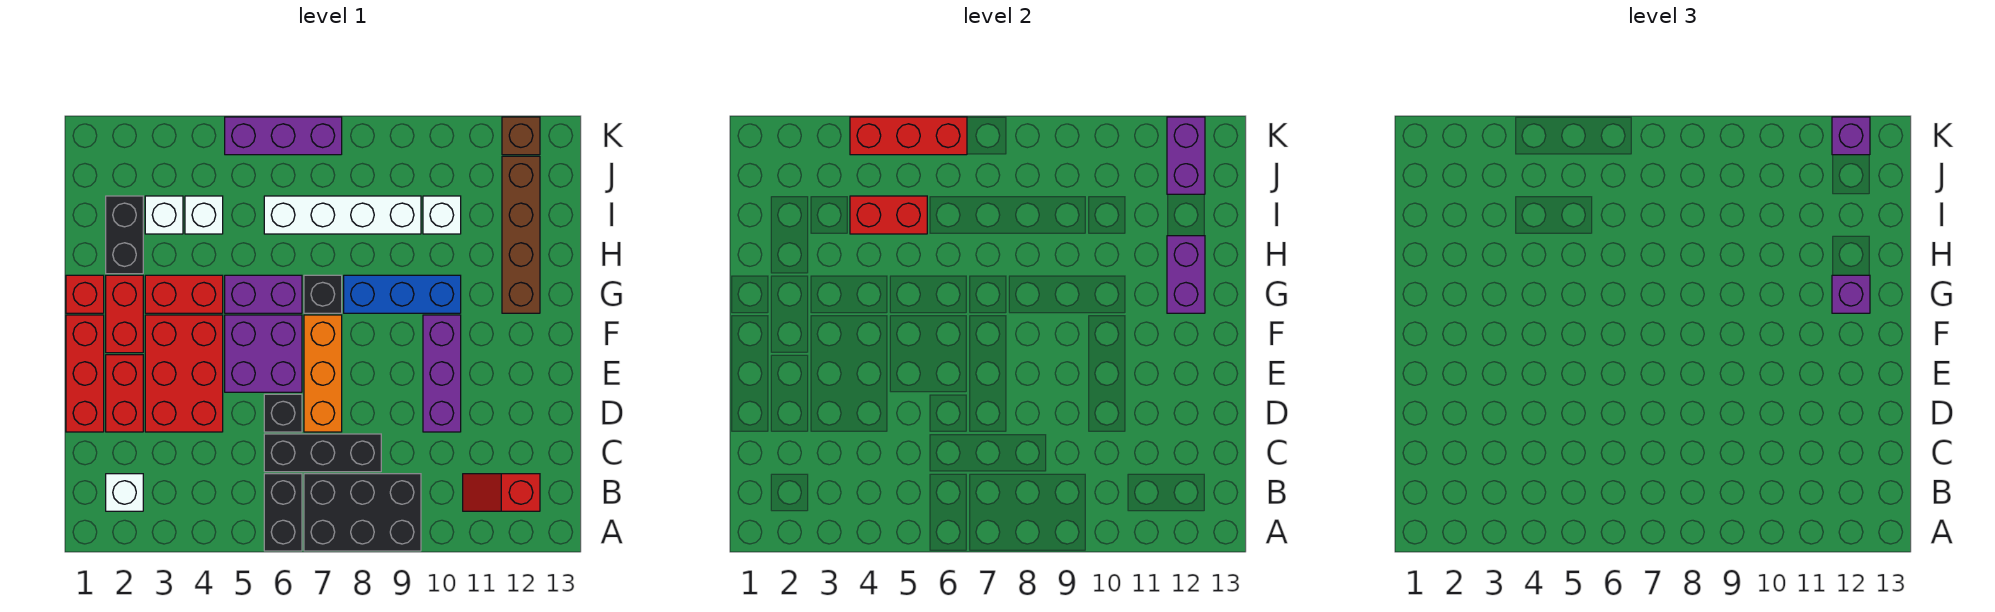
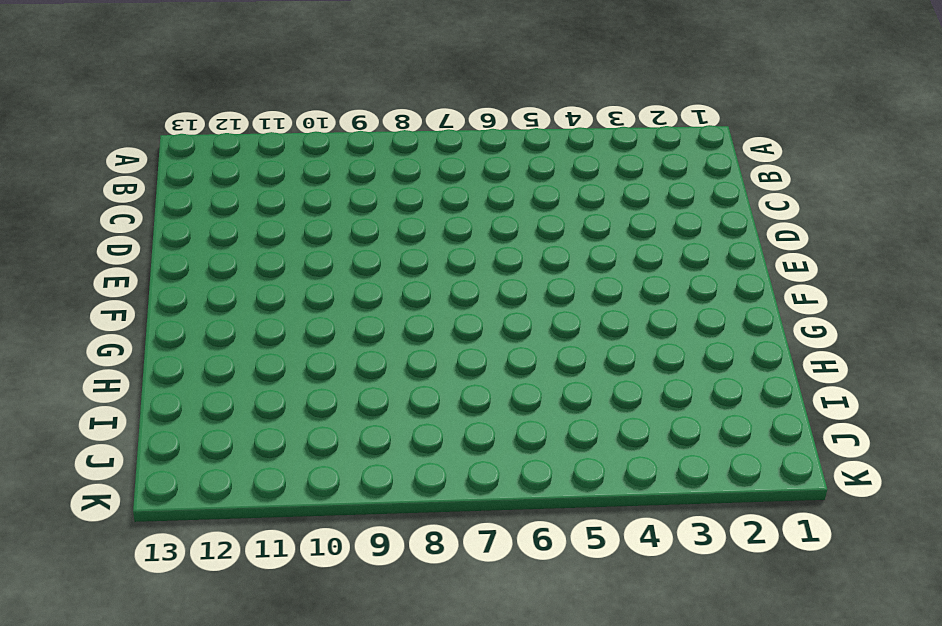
none -> black 1x2 brick [264,474,302,551]
none -> black 2x3 brick [304,474,421,551]
none -> white 1x1 brick [106,474,143,511]
none -> red 1x2 slope [463,474,540,511]

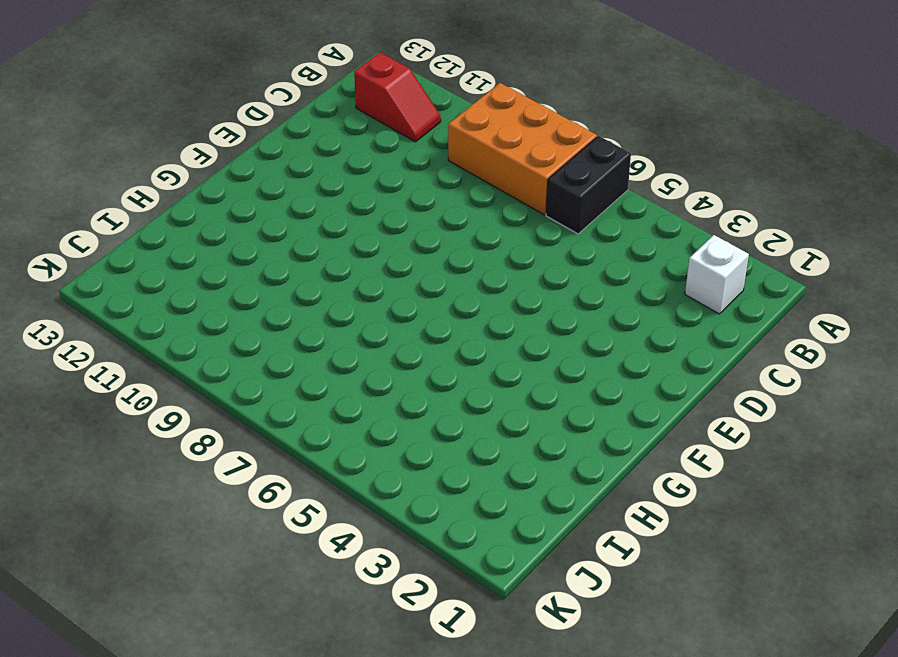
orange 2x3 brick [448,83,597,215] -> black 2x3 brick [304,474,421,551]
none -> black 1x3 brick [264,434,381,472]
none -> red 1x3 brick [66,315,104,432]
none -> red 1x2 brick [106,355,143,432]
none -> red 2x3 brick [145,315,223,432]

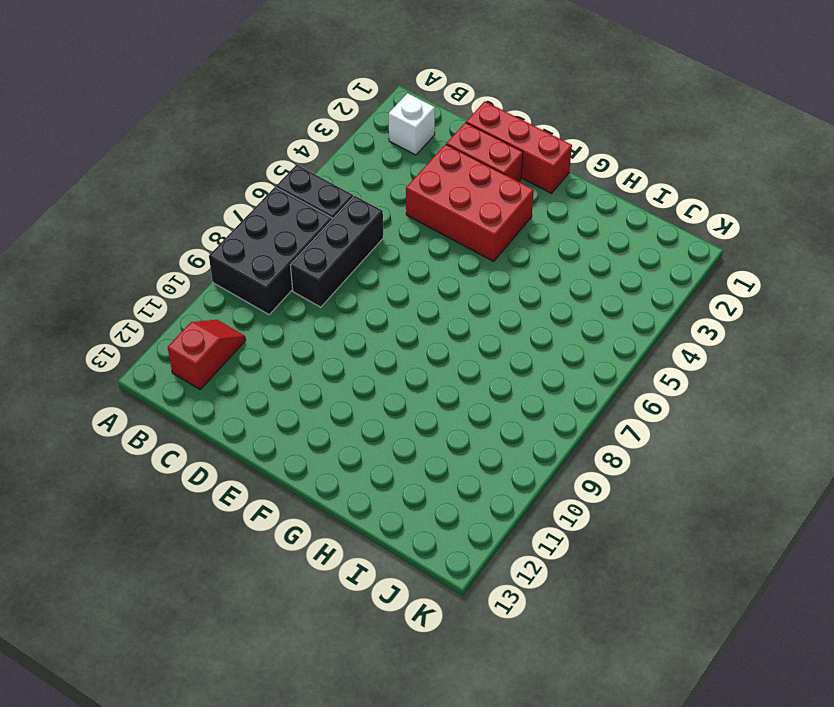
none -> black 1x1 brick [264,394,302,432]
none -> orange 1x3 brick [304,315,342,432]
none -> purple 1x3 brick [423,315,461,432]
none -> purple 2x2 brick [225,315,302,392]

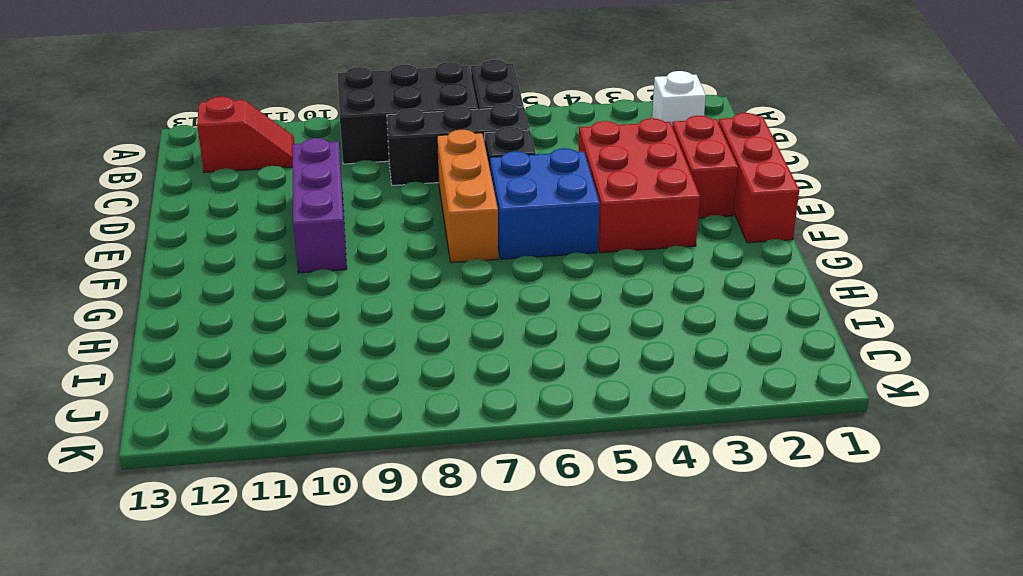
blue 2x2 brick [490,148,600,259] -> purple 2x2 brick [225,315,302,392]
none -> red 1x2 brick [106,275,143,353]
none -> red 1x1 brick [66,275,104,313]
none -> red 1x2 brick [145,275,223,313]
none -> purple 1x2 brick [225,275,302,313]

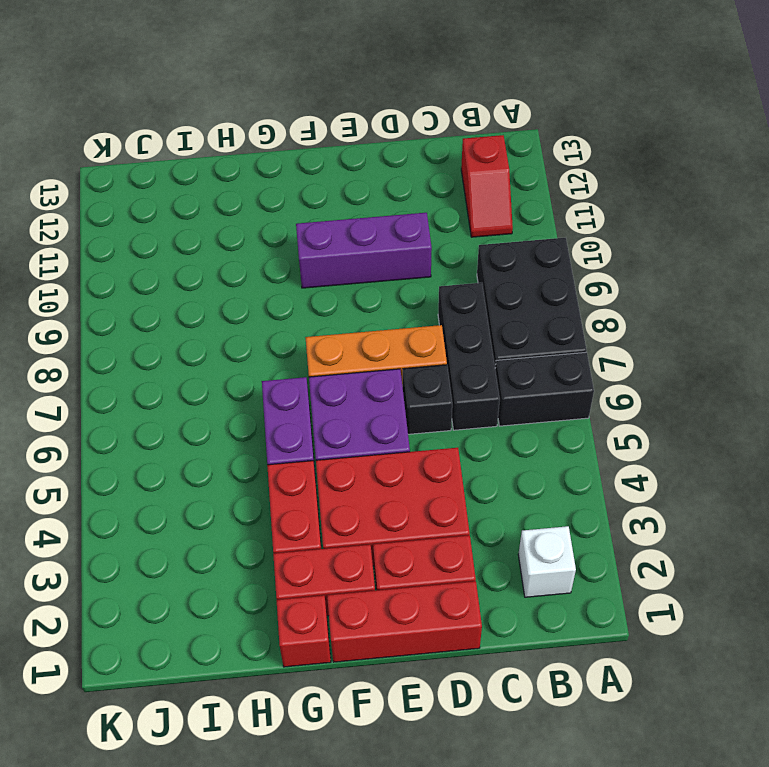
none -> black 1x1 brick [304,275,342,313]
none -> blue 1x3 brick [344,275,461,313]
none -> brown 1x4 brick [502,156,540,313]
none -> black 1x2 brick [106,196,143,274]

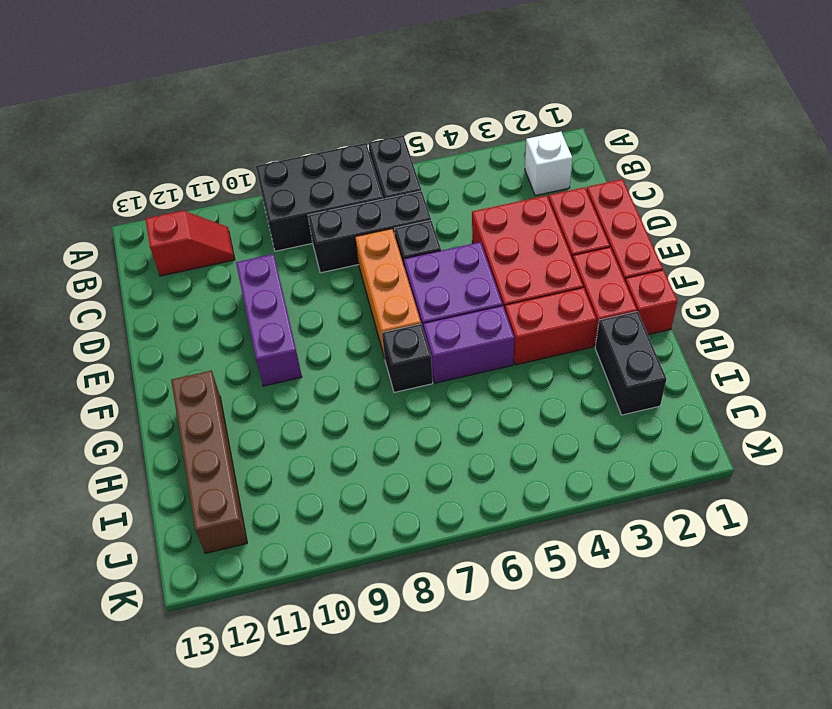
none -> blue 1x3 brick [344,275,461,313]
none -> white 1x1 brick [145,196,183,234]
none -> white 1x1 brick [185,196,223,234]
none -> white 1x4 brick [264,196,421,234]

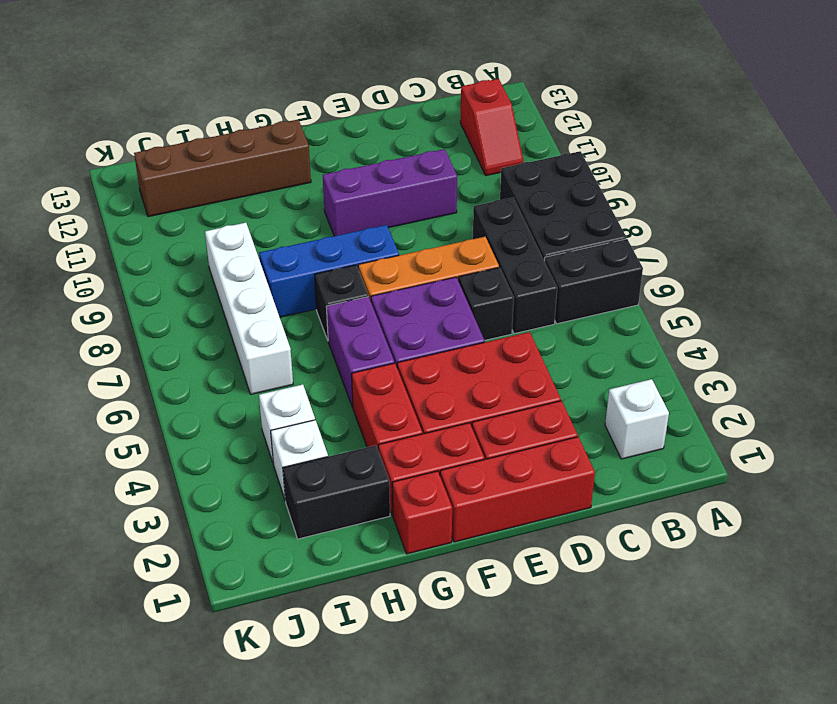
blue 1x3 brick [259,225,399,317] -> blue 1x3 brick turned to [344,275,461,313]
none -> white 1x1 brick [423,196,461,234]
none -> purple 1x3 brick [225,117,342,155]
none -> brown 1x1 brick [502,117,540,155]
none -> purple 1x2 brick [1167,236,1205,313]

